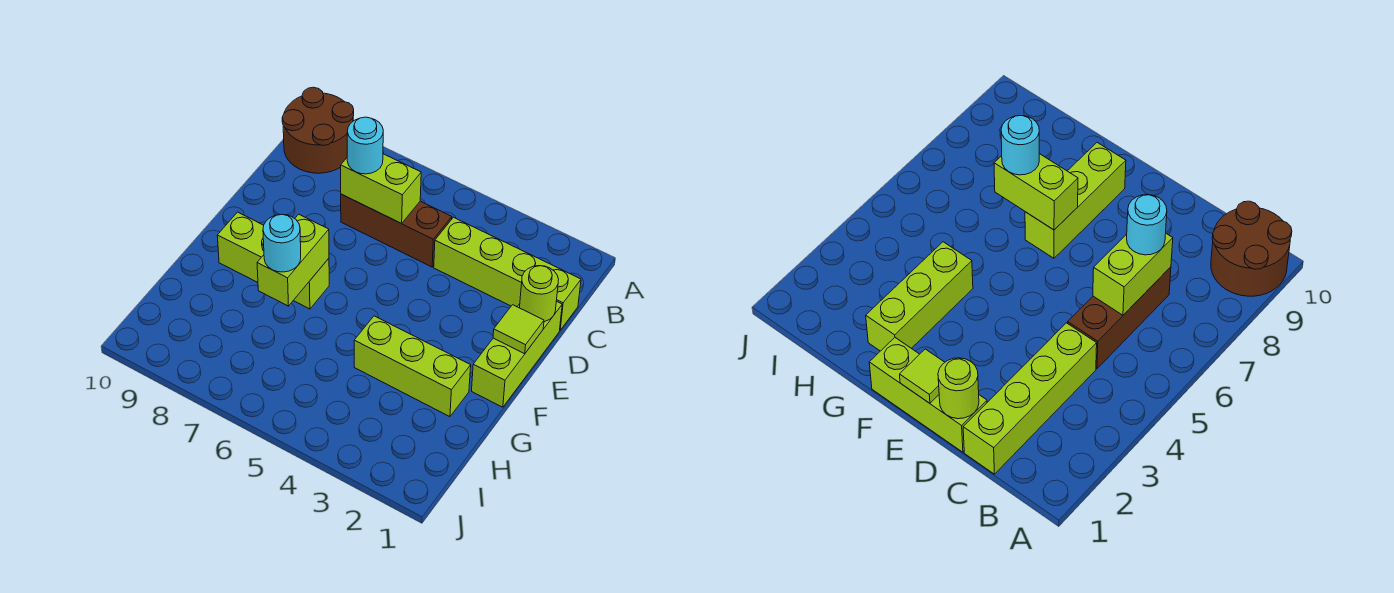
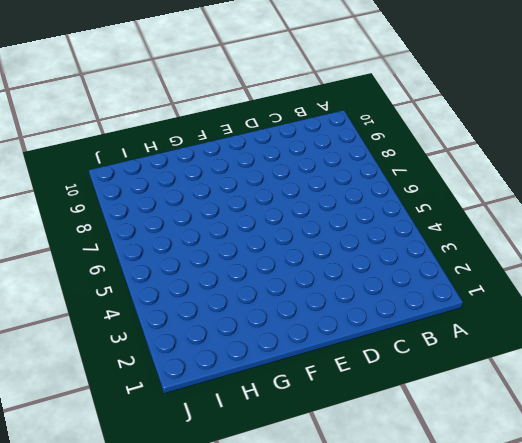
none -> brown 2x2 round brick [282,87,354,173]
none -> lime 1x4 brick [434,217,581,330]
none -> brown 1x3 brick [341,194,452,267]

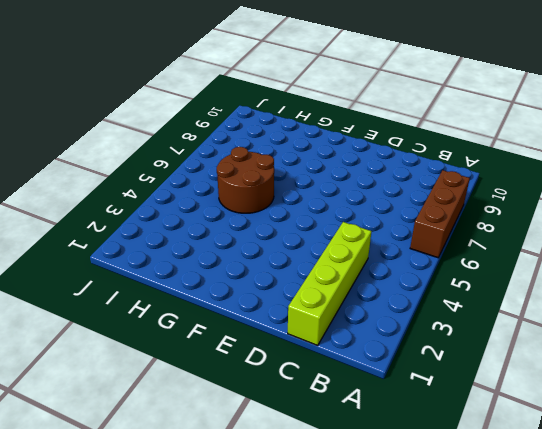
brown 1x3 brick [410,170,470,258] -> brown 1x3 brick moved to [341,194,452,267]
brown 2x2 round brick [217,147,274,213] -> brown 2x2 round brick moved to [282,87,354,173]
none -> lime 1x3 brick [472,301,562,407]
none -> lime 1x3 brick [217,212,329,309]
none -> lime 1x3 brick [354,316,471,417]

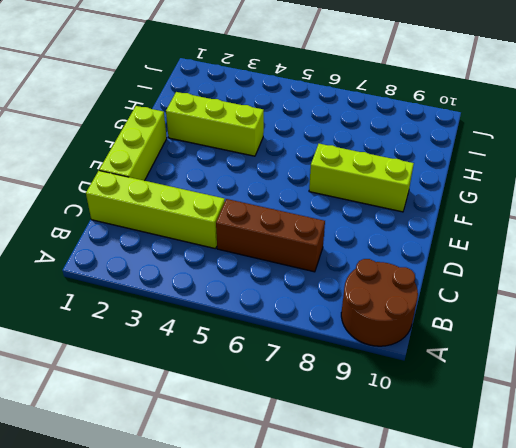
none -> lime 1x2 brick [341,154,421,224]
none -> lime 1x1 round brick [520,266,559,322]
none -> lime 1x1 tile [493,305,544,354]

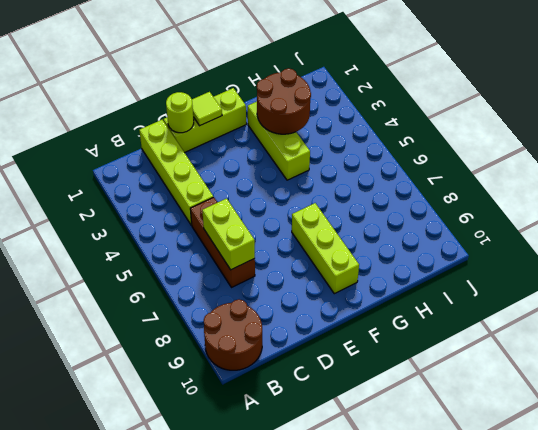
brown 2x2 round brick [257,68,311,134] -> none
none -> lime 1x2 brick [257,214,329,306]
none -> cyan 1x1 round brick [347,117,383,174]
none -> cyan 1x1 round brick [263,214,301,272]

